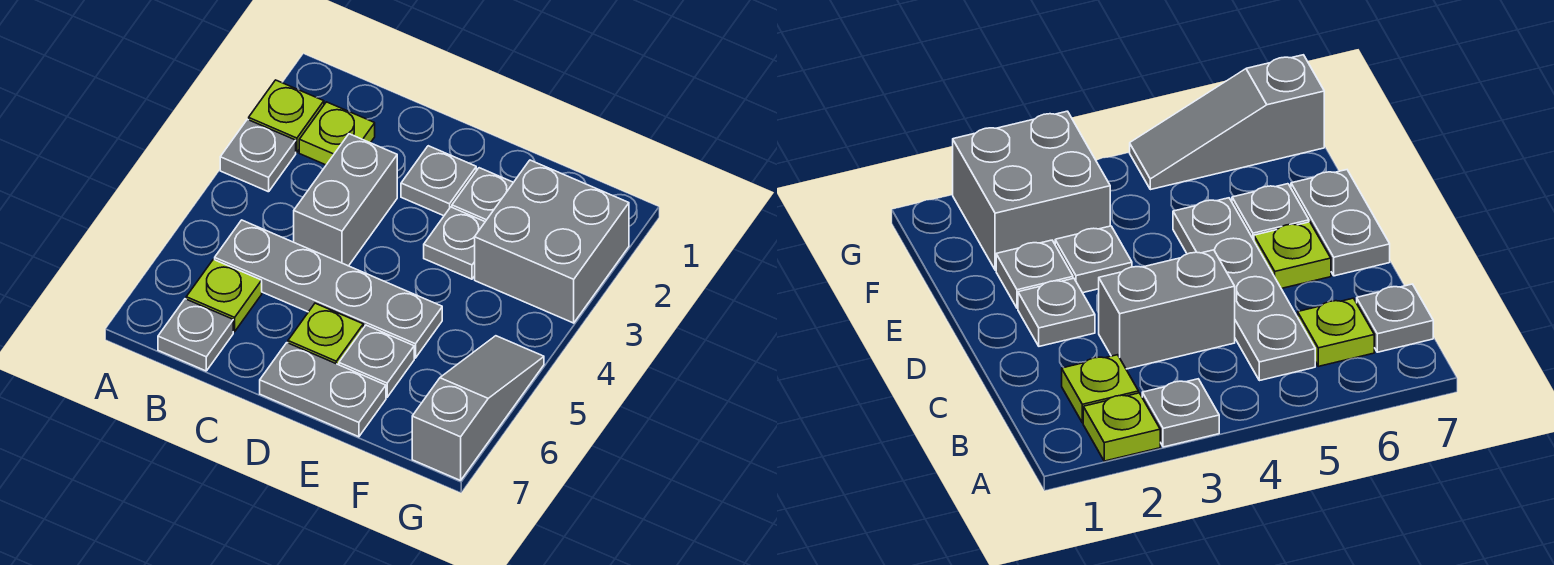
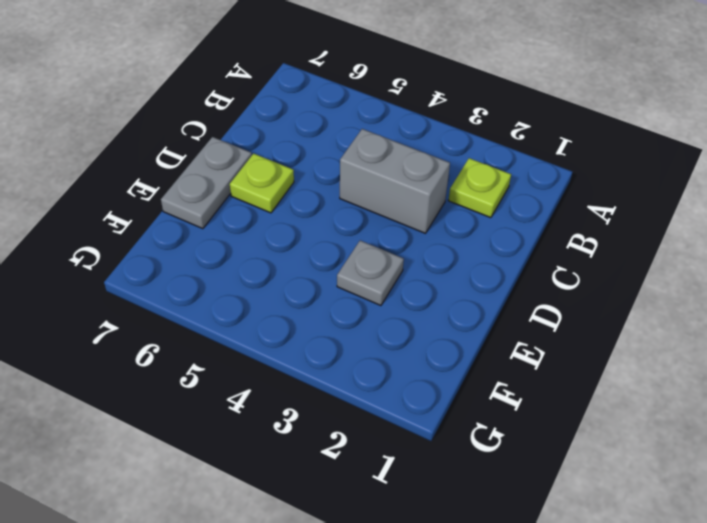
none -> lime 1x1 plate [249,80,324,152]
none -> grey 1x1 plate [220,119,296,192]
none -> grey 1x4 plate [215,220,442,358]

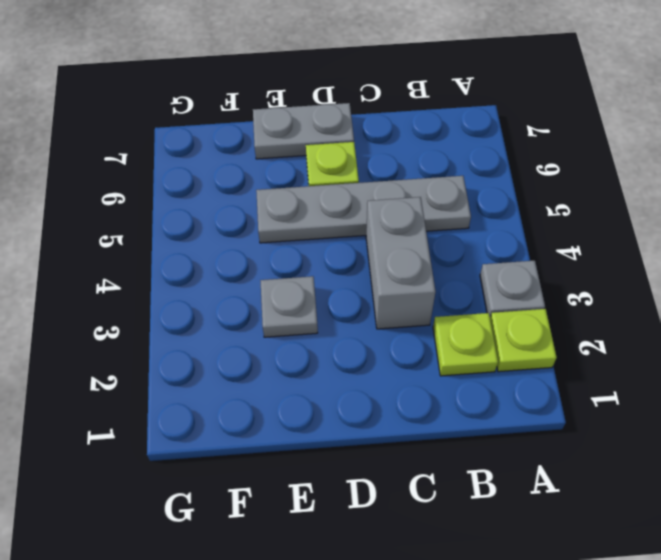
none -> lime 1x1 plate [186,259,262,332]
none -> grey 1x1 plate [158,299,233,371]
none -> grey 1x1 plate [401,146,476,216]

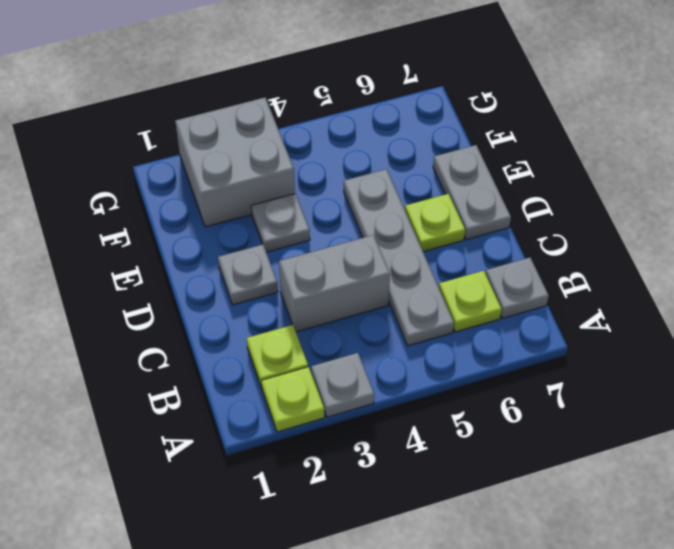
none -> grey 1x1 plate [452,168,513,221]
none -> grey 1x1 plate [339,325,414,397]
none -> grey 1x3 slope [412,336,544,480]

